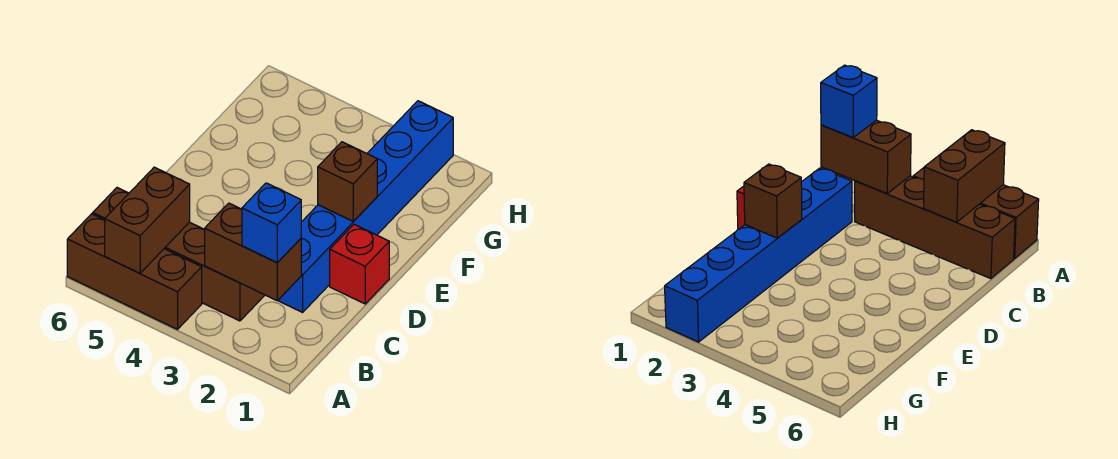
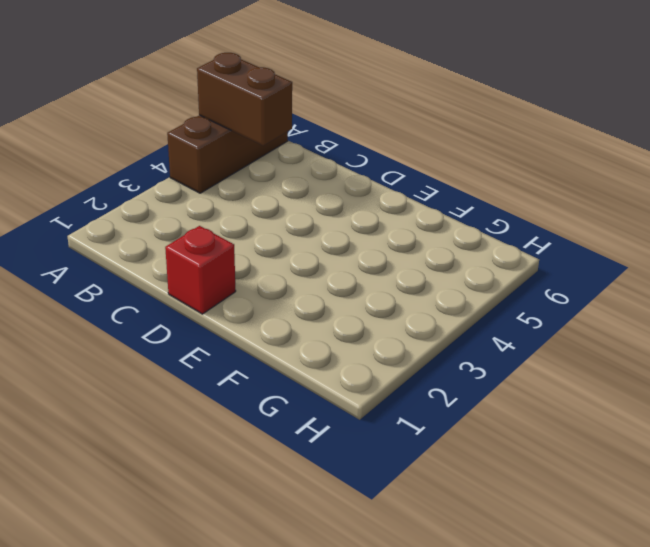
none -> brown 1x4 brick [93,188,264,321]
none -> blue 1x6 brick [278,101,453,312]

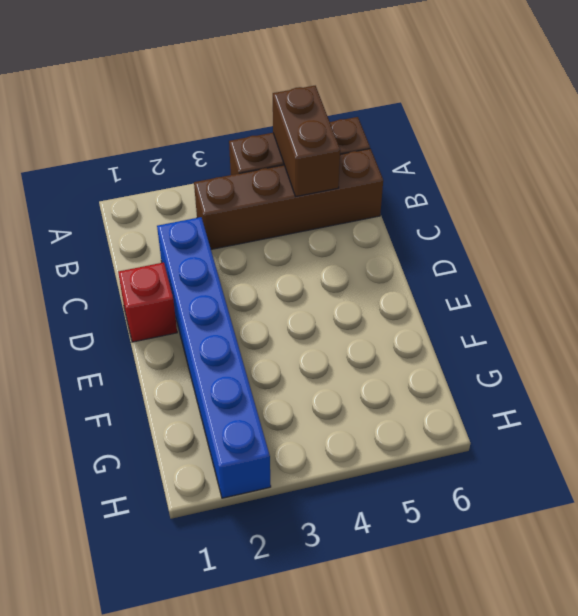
none -> brown 1x2 brick [204,203,301,301]
none -> brown 1x1 brick [318,142,377,221]

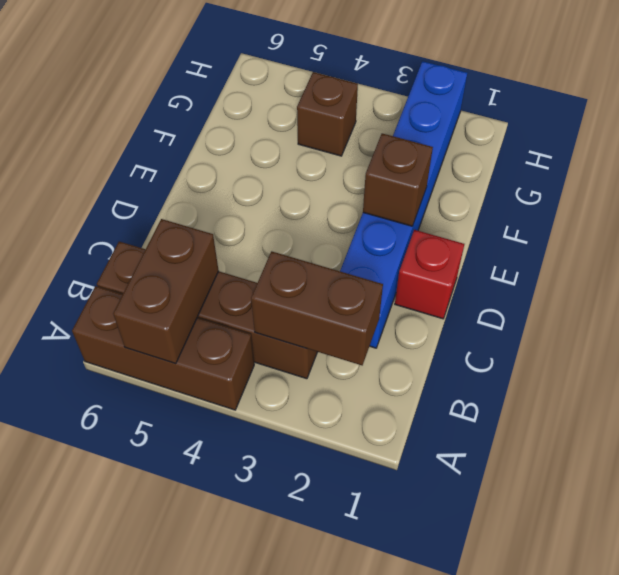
brown 1x1 brick [297,72,358,156] -> none
none -> blue 1x1 brick [242,183,301,263]

